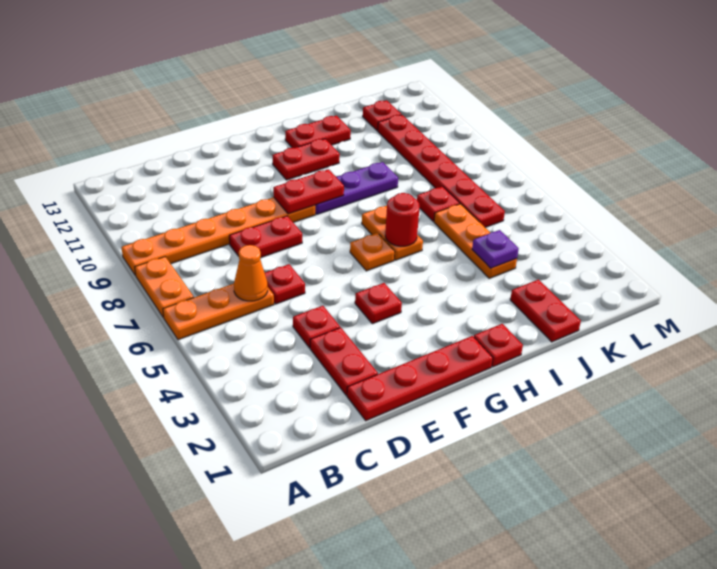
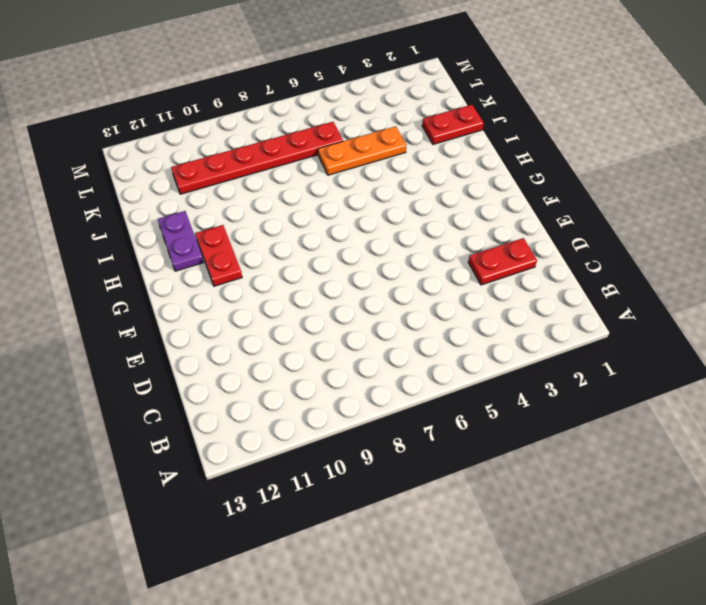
purple 1x2 plate [158,211,203,271] -> red 1x2 plate [285,116,351,148]
none -> orange 1x3 plate [163,284,274,340]
none -> orange 1x2 plate [135,257,194,318]
none -> orange 1x6 plate [122,197,315,275]

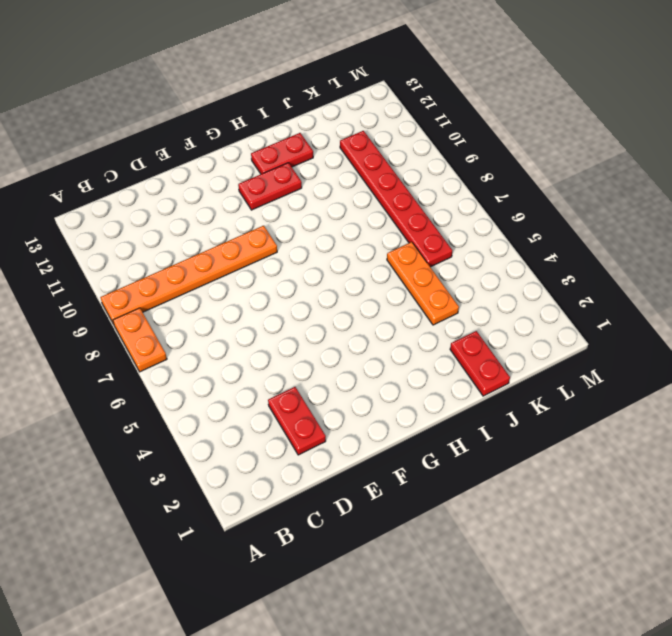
none -> orange 1x3 plate [163,284,274,340]
none -> red 1x4 plate [347,336,493,421]
none -> red 1x1 plate [293,306,340,348]

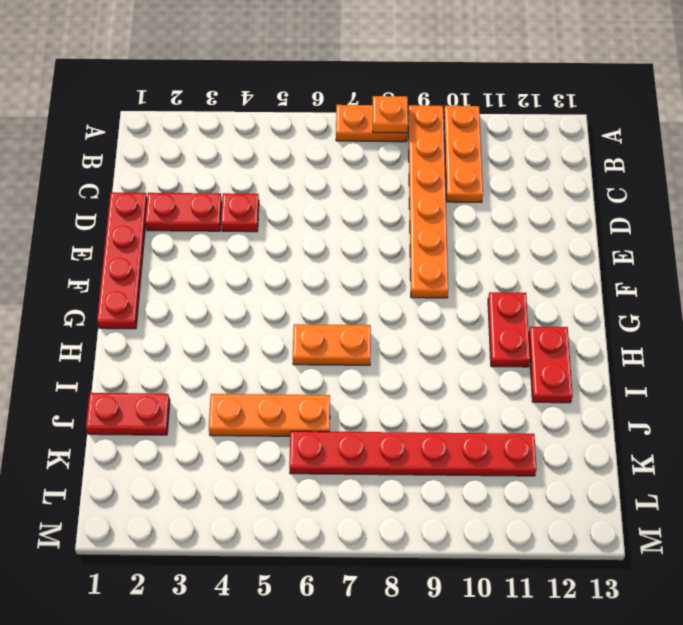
orange 1x1 plate [373,96,408,133] -> orange 1x1 plate moved to [350,233,395,271]
orange 1x3 plate [444,106,483,202] -> orange 1x3 plate moved to [163,284,274,340]
none -> red 1x1 plate [265,264,305,304]
none -> red 1x2 plate [229,216,302,257]
none -> red 1x1 plate [355,283,402,324]

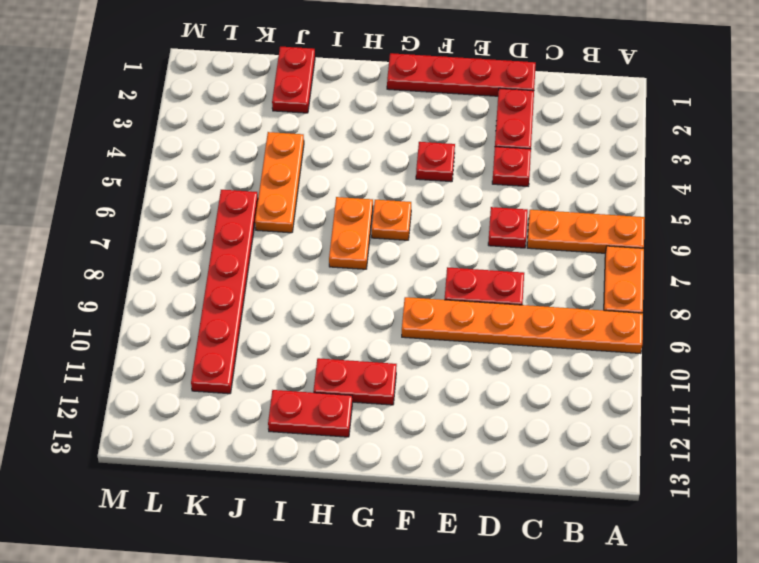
none -> purple 1x3 plate [315,162,398,214]
none -> red 1x1 plate [474,324,523,367]
none -> red 1x1 plate [417,186,460,221]

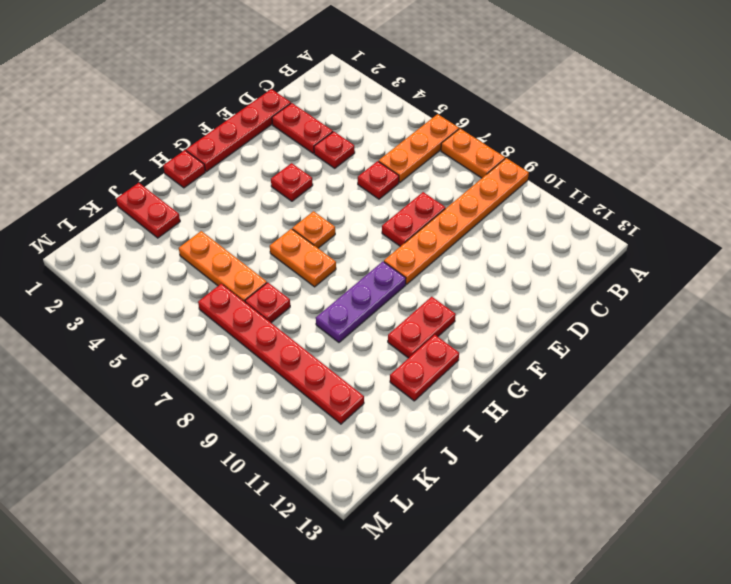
none -> red 1x1 plate [363,100,401,131]
none -> orange 1x1 cone [234,245,268,301]
none -> red 1x2 plate [273,169,344,214]

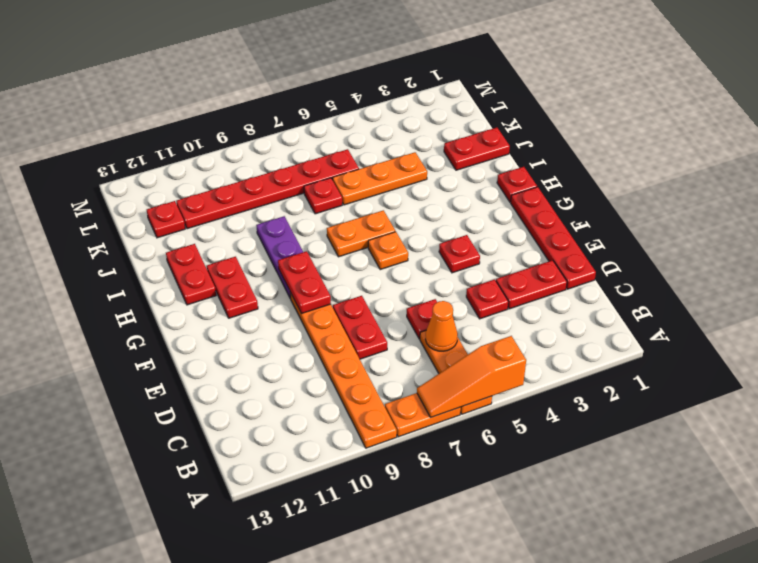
orange 1x3 slope [417,336,526,417] -> none
none -> red 1x1 round brick [385,193,420,246]
none -> purple 1x1 plate [472,230,519,268]

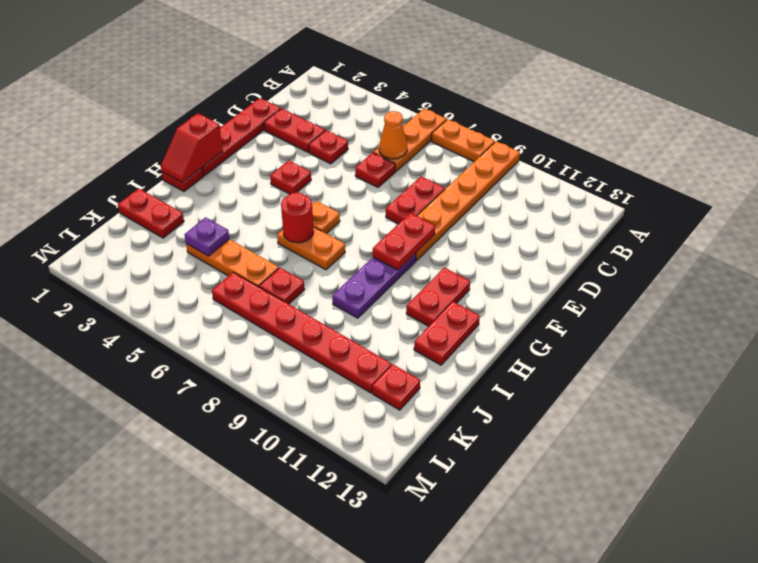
red 1x2 slope [161,113,223,182] -> none

